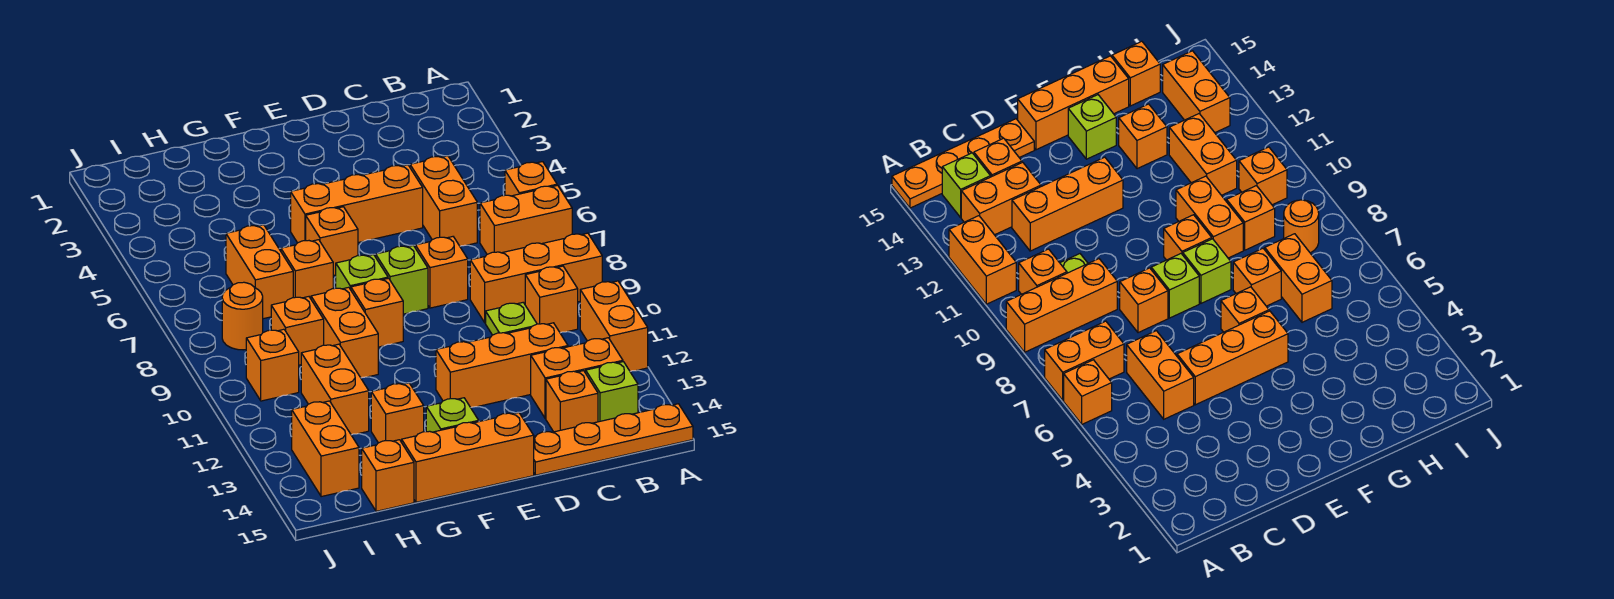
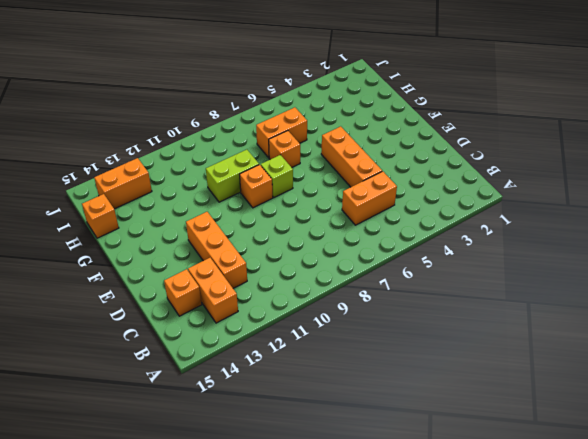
lime 1x2 brick [206,150,259,202] -> orange 1x2 brick [311,287,378,378]
none -> orange 1x1 brick [505,162,557,196]
none -> orange 1x2 brick [480,185,572,254]
none -> orange 1x3 brick [470,233,602,323]
none -> orange 1x2 brick [580,281,648,371]

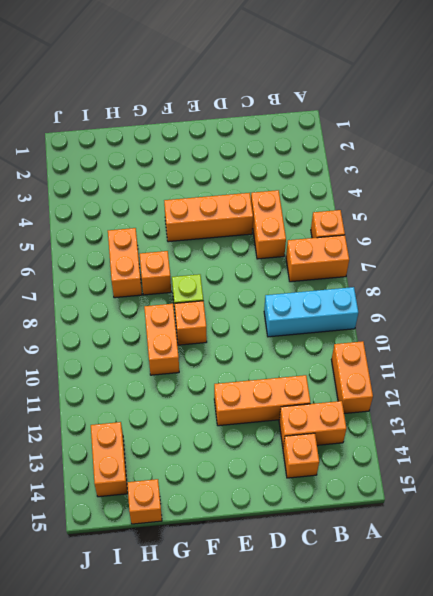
cyan 1x3 brick [264,287,358,337] -> orange 1x3 brick [470,233,602,323]
none -> orange 1x4 plate [534,404,693,475]
none -> orange 1x1 brick [525,266,578,333]
none -> lime 1x1 brick [586,362,638,422]
none -> lime 1x1 plate [486,303,537,335]

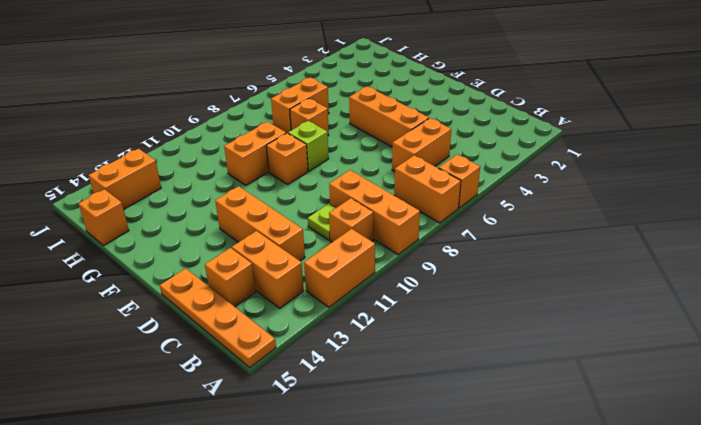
none -> lime 1x1 brick [586,362,638,422]
none -> orange 1x1 brick [415,237,468,308]
none -> lime 1x1 brick [376,245,428,314]
none -> orange 1x3 brick [402,413,534,502]

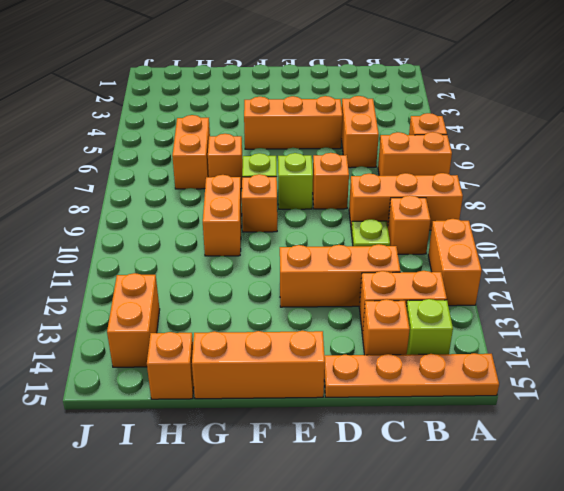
none -> orange 1x1 brick [306,207,358,275]
none -> lime 1x1 brick [426,398,479,432]
none -> orange 1x1 brick [371,383,424,443]
none -> orange 1x1 brick [271,297,324,365]

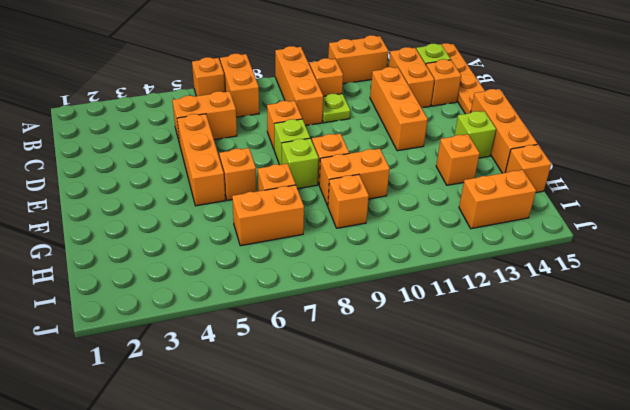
none -> orange 1x2 brick [301,344,369,435]
none -> orange 1x1 round brick [222,282,263,350]
none -> orange 1x1 brick [246,329,299,401]

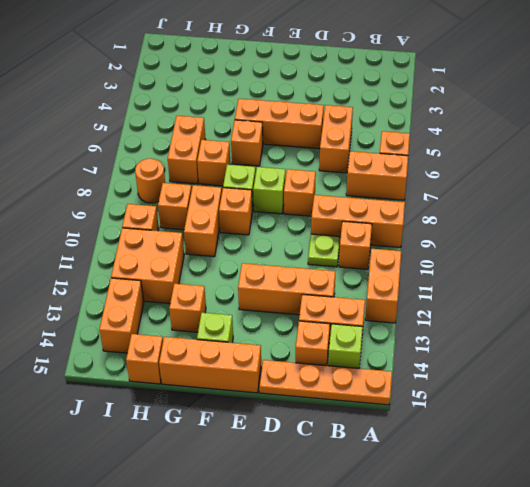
orange 2x2 brick [111,228,184,304] -> orange 1x2 brick [301,344,369,435]

